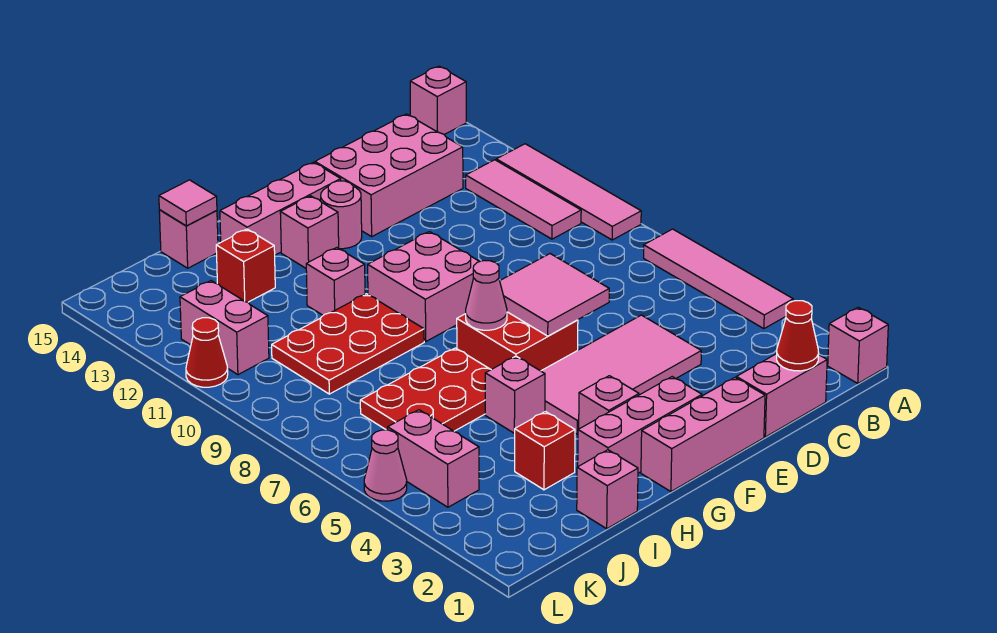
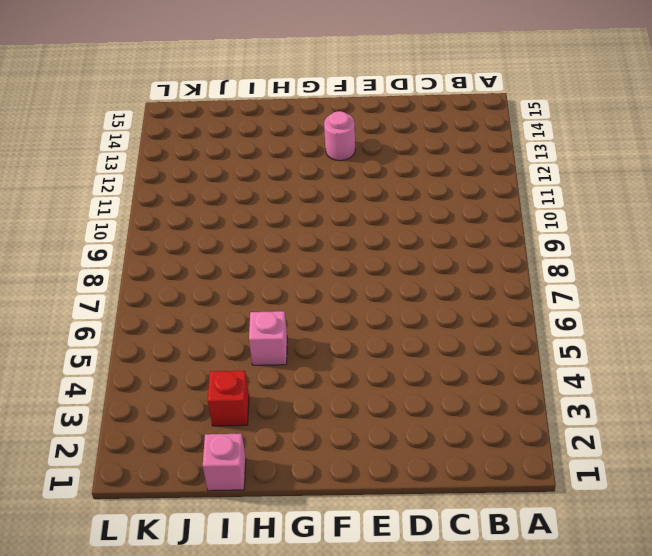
none -> pink 1x1 brick [828,307,888,383]
none -> pink 1x4 tile [644,229,793,329]
none -> pink 1x4 tile [496,144,641,240]
none -> pink 1x1 brick [410,66,466,134]

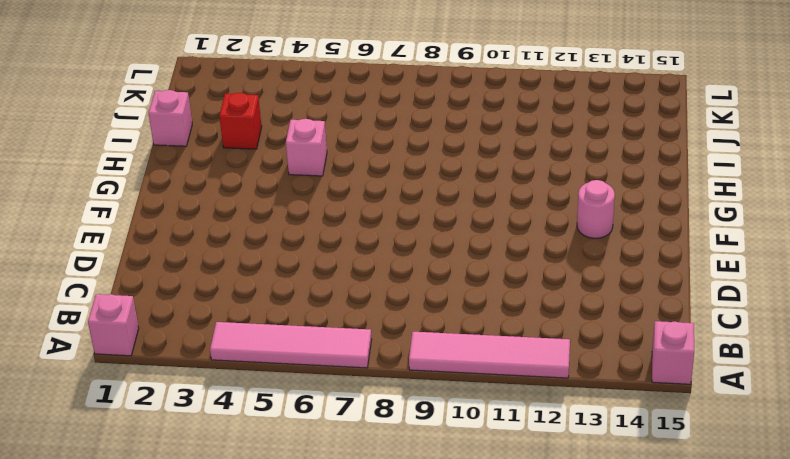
none -> pink 1x3 tile [466,160,581,239]
none -> pink 1x2 brick [736,354,827,437]
none -> pink 2x3 brick [315,114,463,237]
none -> pink 2x4 tile [541,315,701,434]

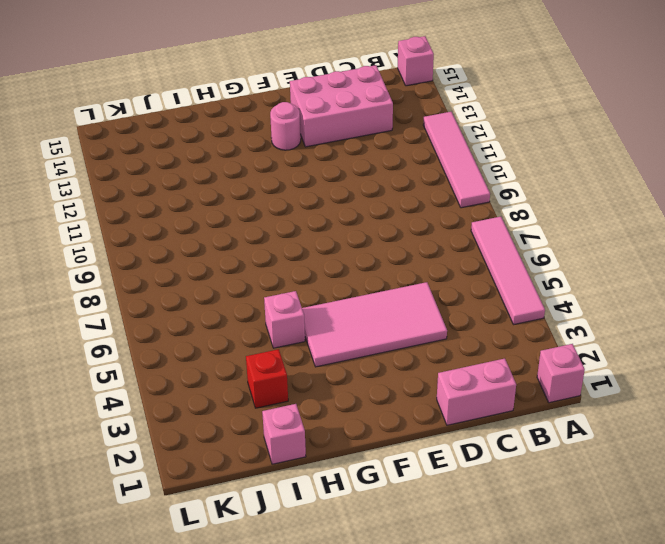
none -> pink 1x3 tile [466,160,581,239]
none -> pink 1x3 brick [641,378,765,492]
none -> pink 1x3 brick [578,377,702,473]
none -> red 2x2 brick [457,312,578,371]

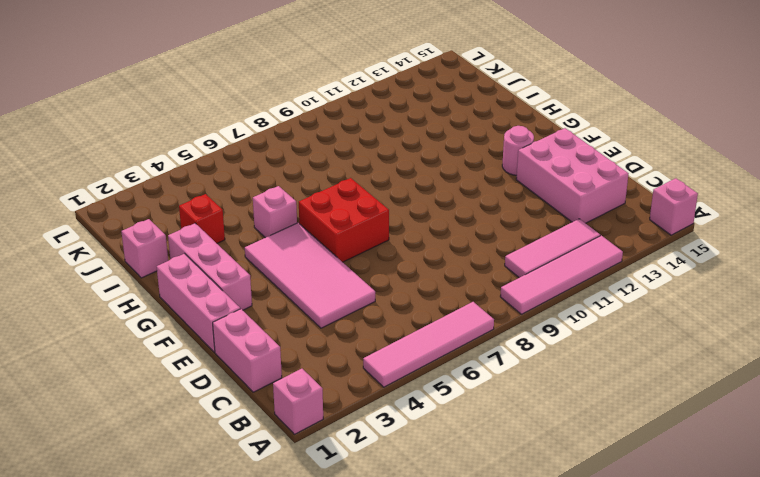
none -> pink 2x2 brick [368,232,479,341]
none -> pink 1x3 brick [220,162,341,255]
none -> pink 1x1 brick [579,376,639,429]
none -> pink 1x1 brick [280,196,339,268]

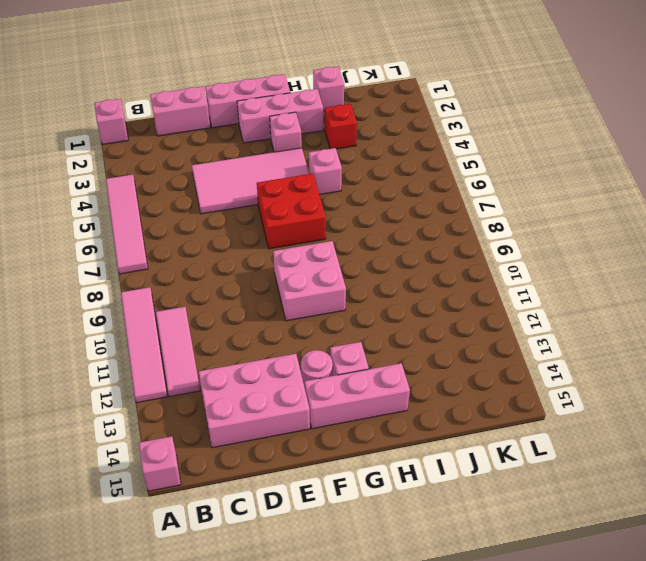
none -> red 2x3 plate [360,348,491,431]
none -> red 2x3 plate [272,294,424,394]
none -> pink 1x1 brick [306,248,365,315]
none -> red 1x1 brick [216,229,275,302]

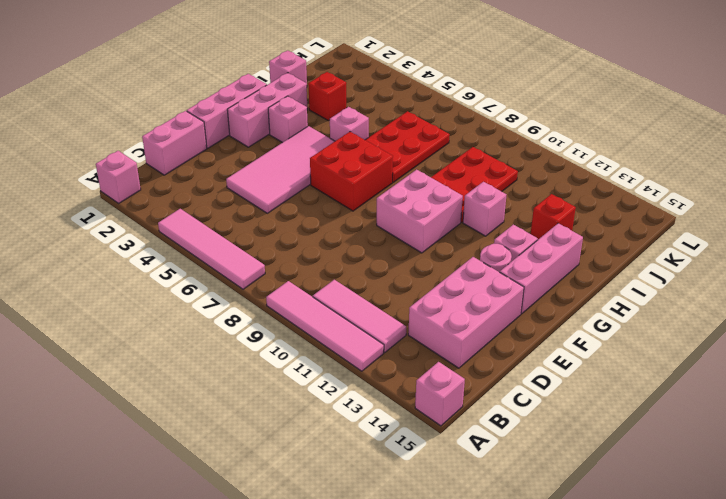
none -> pink 1x1 brick [159,210,218,268]
none -> pink 1x2 brick [388,410,479,507]
none -> pink 1x2 brick [180,281,269,375]
none -> pink 1x1 cone [364,430,407,501]

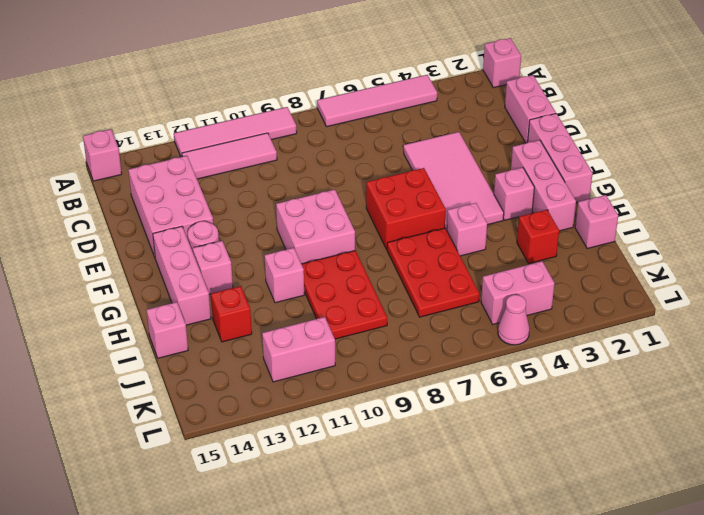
none -> red 1x1 cone [186,318,228,387]
none -> red 1x1 cone [777,301,819,371]
none -> pink 2x2 tile [500,254,609,336]
none -> pink 1x1 cone [466,261,507,330]

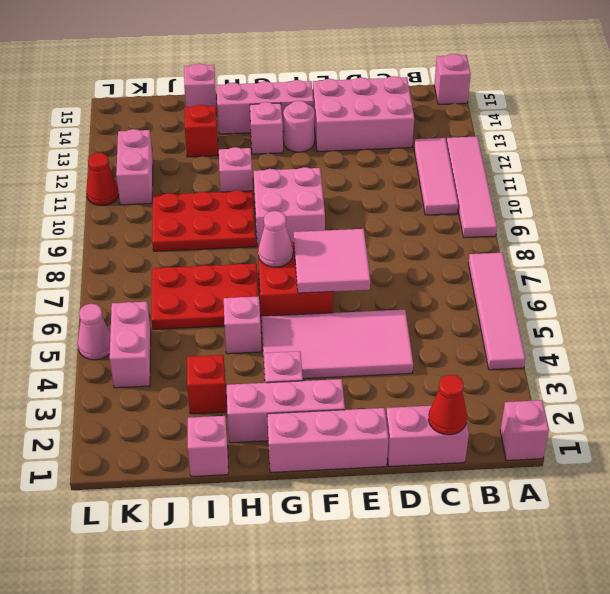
none -> pink 1x1 tile [159,180,217,226]

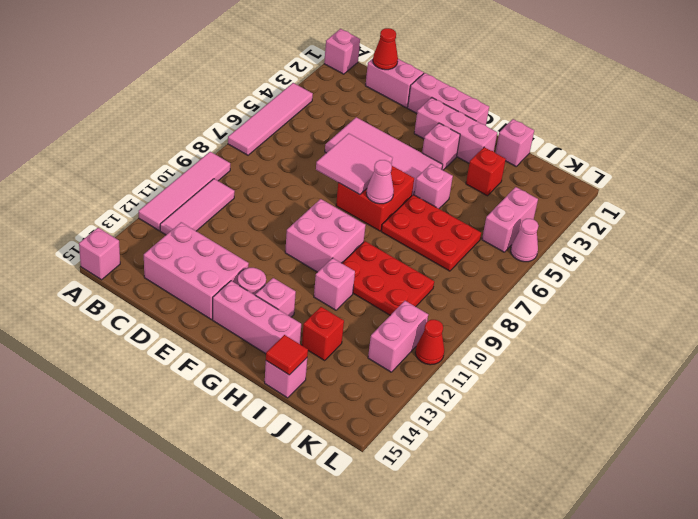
red 1x1 tile [266,335,308,375] -> pink 1x1 tile [159,180,217,226]

